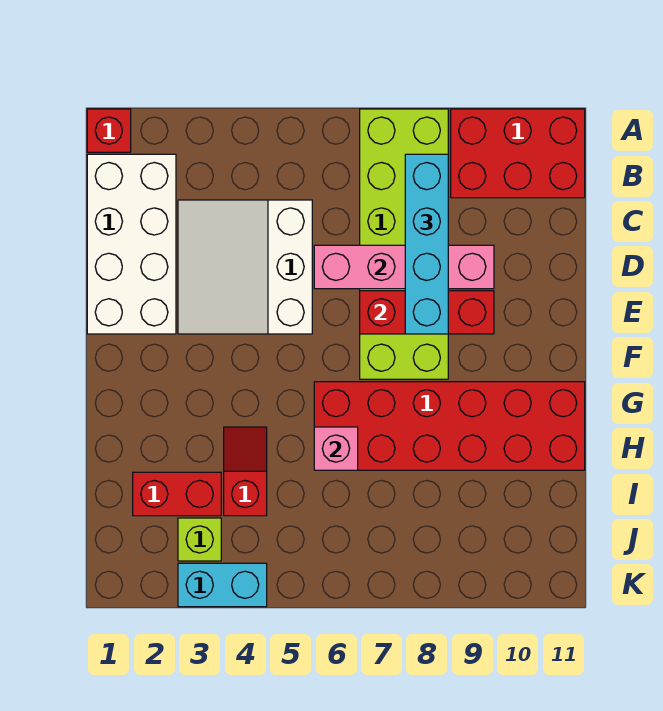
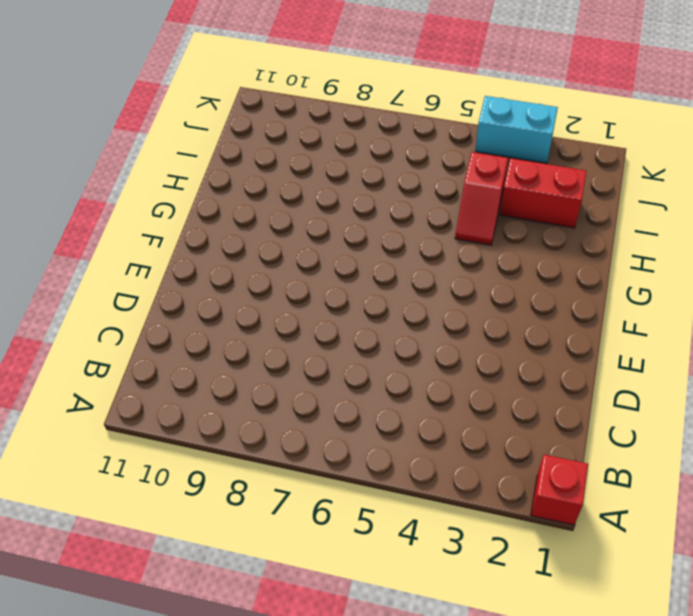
none -> lime 2x6 brick [360,109,448,379]
none -> red 2x3 brick [451,109,585,198]
none -> white 2x4 brick [87,154,176,334]

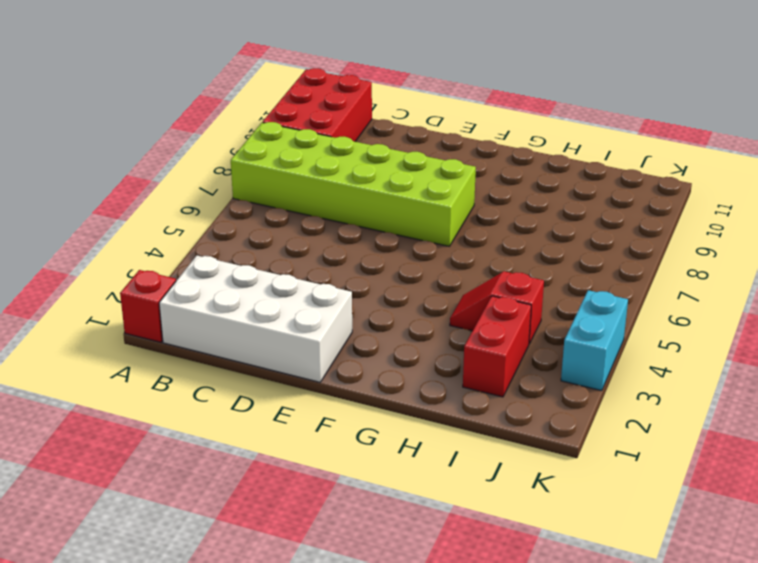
none -> white 3x3 slope [178,200,312,334]
none -> red 2x6 brick [314,382,585,470]
none -> lime 1x1 brick [178,518,221,561]

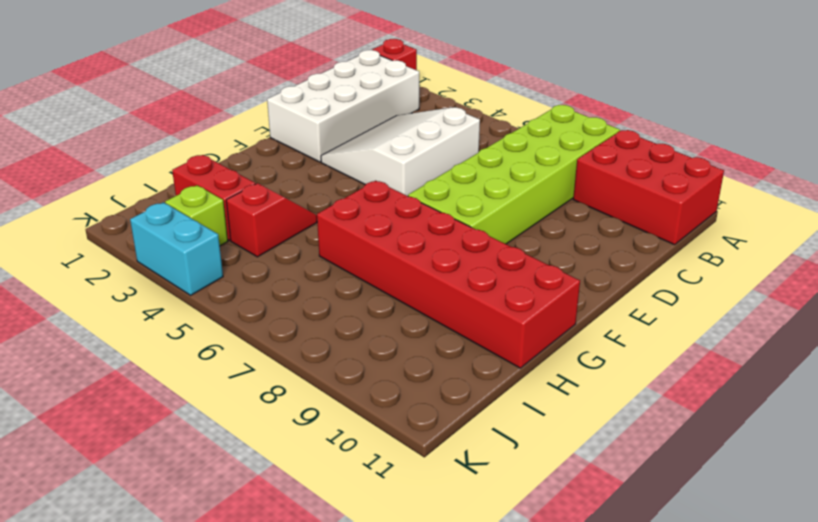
none -> pink 1x4 brick [314,245,494,289]
none -> red 1x3 brick [360,291,494,334]
none -> pink 1x1 brick [314,427,358,470]

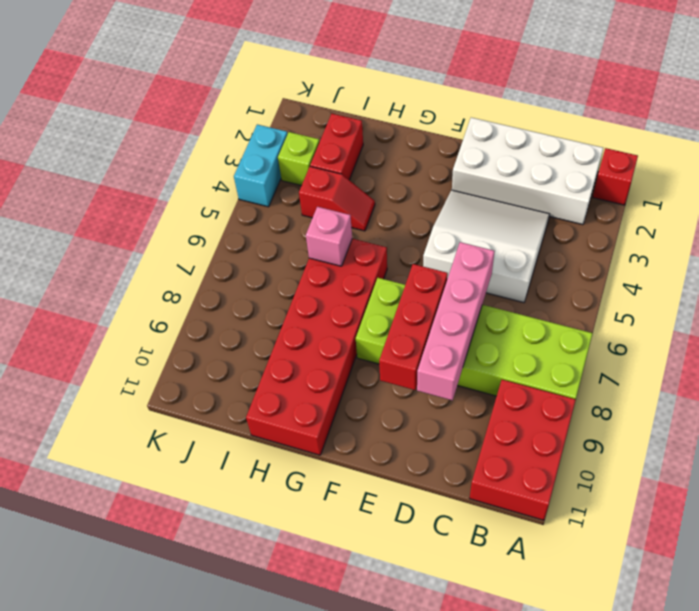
none -> cyan 1x4 brick [405,154,448,334]

